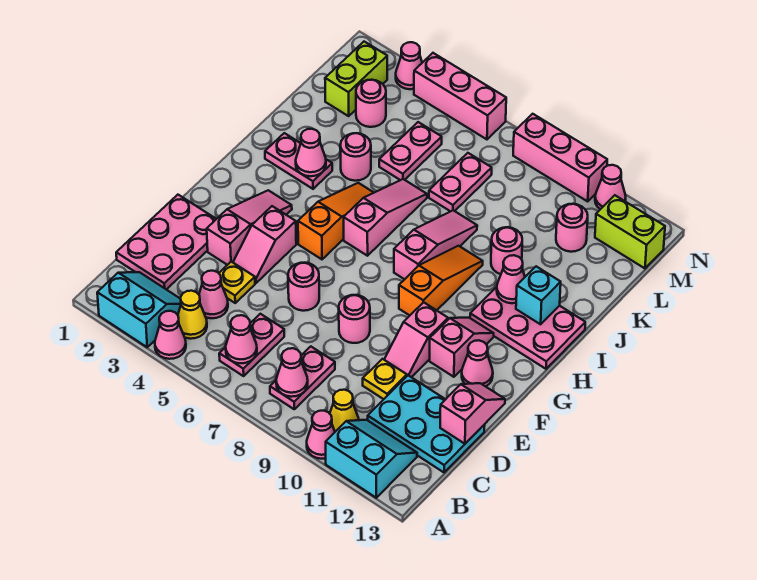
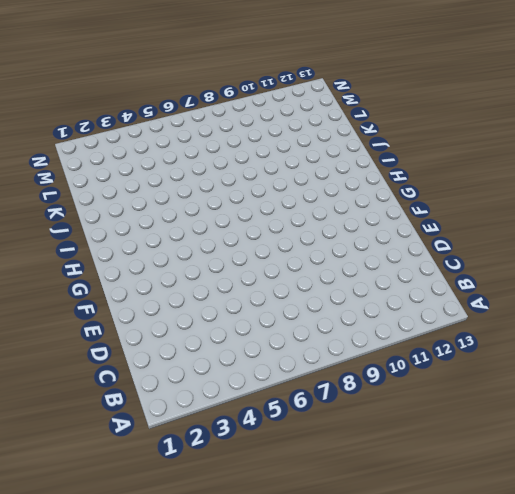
none -> cyan 2x2 slope [97,272,181,347]
none -> pink 1x1 cone [155,311,186,359]
none -> pink 1x1 cone [307,410,335,459]
none -> cyan 2x2 slope [326,420,417,498]

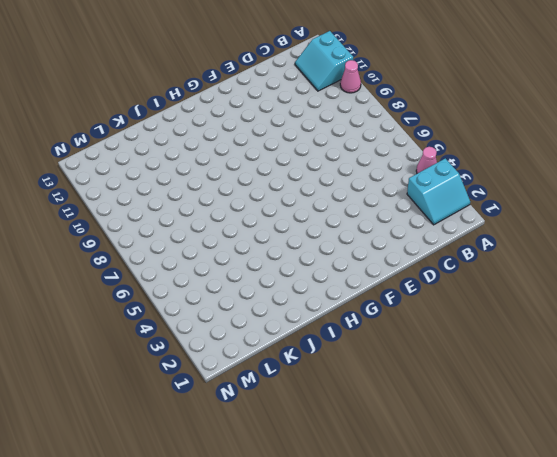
cyan 2x2 slope [407,158,470,225] -> cyan 2x2 slope turned to [97,272,181,347]
none -> yellow 1x1 cone [178,291,207,339]
none -> pink 1x2 plate [219,314,284,376]
none -> pink 1x2 plate [270,347,335,409]
none -> yellow 1x1 cone [330,390,359,432]

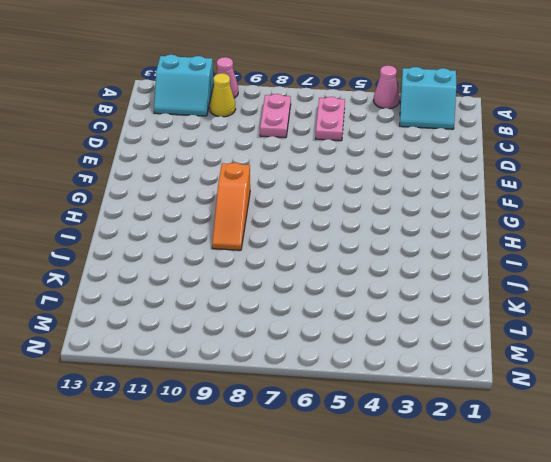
none -> yellow 1x1 cone [178,291,207,339]
none -> pink 2x3 plate [116,195,216,290]
none -> pink 1x1 cone [199,271,228,318]
none -> cyan 2x3 plate [368,375,485,472]

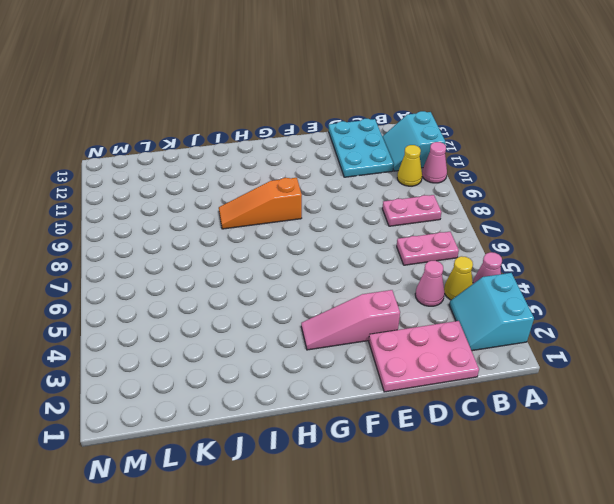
none -> yellow 1x1 plate [219,262,255,303]
none -> yellow 1x1 plate [363,359,407,399]
none -> pink 1x2 slope [233,206,296,283]
none -> pink 1x1 round brick [288,263,319,311]

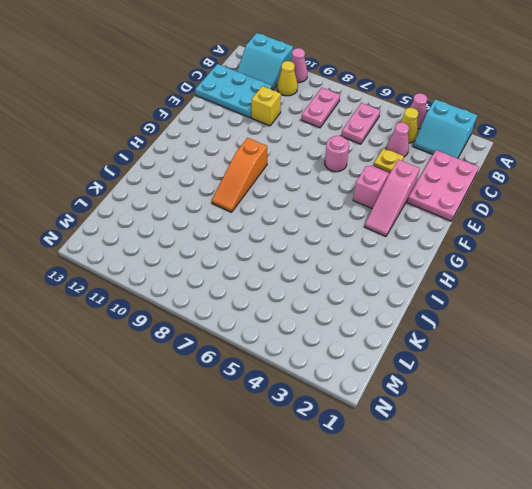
yellow 1x1 brick [251,86,281,126] -> yellow 1x1 plate [363,359,407,399]
none -> pink 1x1 round brick [339,295,370,343]
none -> pink 1x2 slope [384,302,448,377]
none -> pink 1x2 slope [429,318,494,377]
none -> pink 1x1 cone [462,340,493,386]

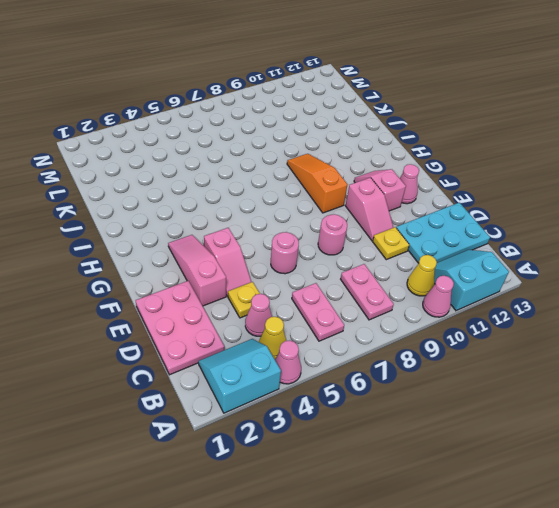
none -> orange 1x3 slope [298,183,374,259]
none -> pink 1x3 slope [344,179,427,256]
none -> pink 1x3 slope [394,210,477,279]
none -> pink 2x3 plate [470,287,585,369]

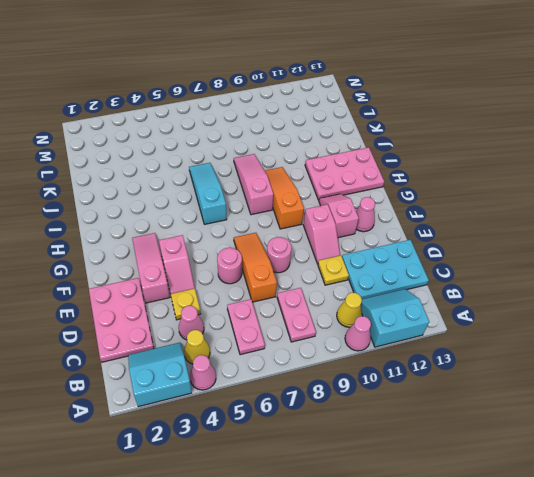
orange 1x3 slope [234,233,277,302] -> orange 1x3 slope moved to [298,183,374,259]
cyan 1x3 slope [189,163,227,224] -> pink 1x3 slope [344,179,427,256]
none -> pink 1x2 plate [265,133,332,189]
none -> pink 1x1 round brick [340,133,371,181]
none -> pink 1x1 round brick [491,227,522,274]
none -> pink 1x2 plate [379,122,442,180]

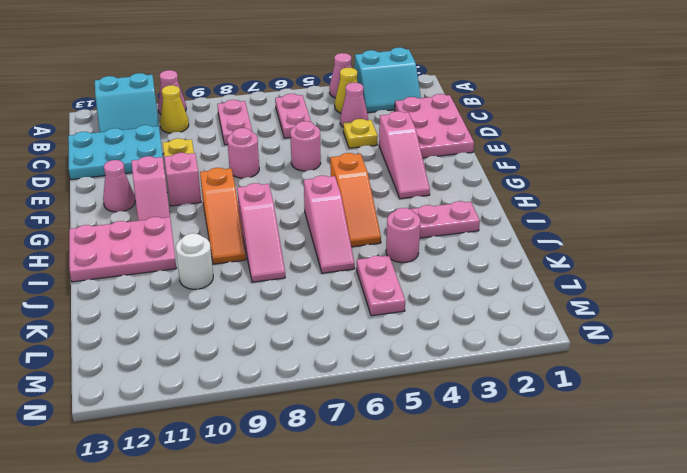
white 1x1 round brick [176,233,213,289] -> pink 1x1 round brick [491,227,522,274]
none -> pink 1x2 slope [233,206,296,283]
none -> pink 1x2 plate [429,153,492,211]
none -> lime 1x2 brick [325,42,387,116]
none -> pink 1x1 round brick [356,80,386,127]

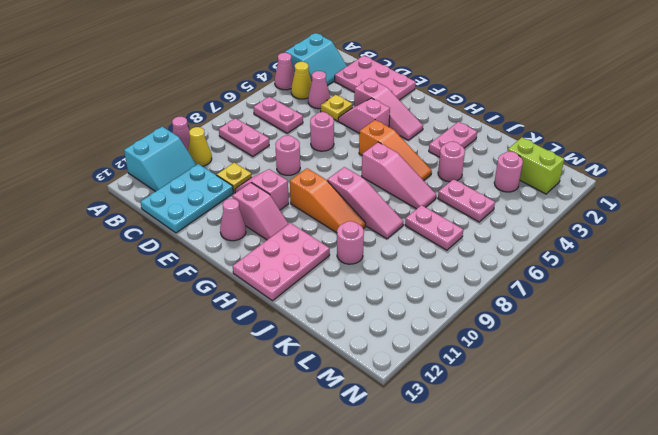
none -> pink 1x1 round brick [556,204,588,252]
none -> lime 1x2 brick [595,195,665,268]
none -> pink 1x1 cone [396,42,422,89]
none -> pink 1x3 brick [414,53,506,139]

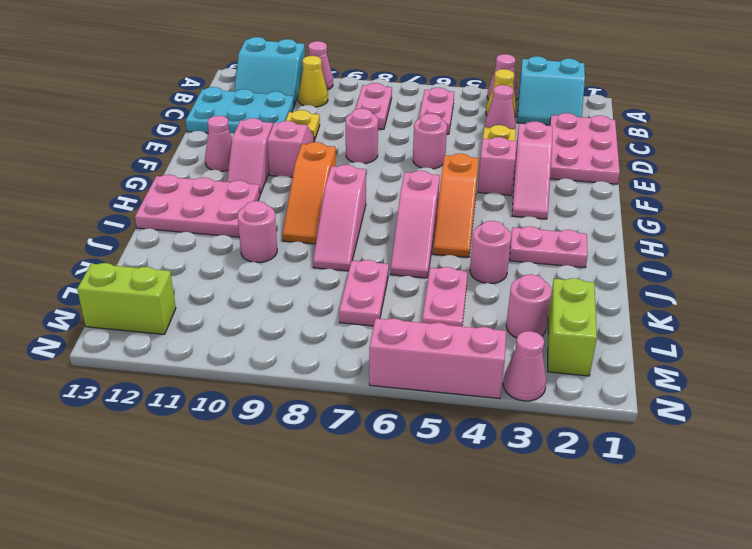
none -> pink 1x1 round brick [556,204,588,252]
none -> pink 1x3 brick [513,114,607,201]
none -> pink 1x1 cone [595,165,626,209]
none -> pink 1x1 cone [226,315,257,363]

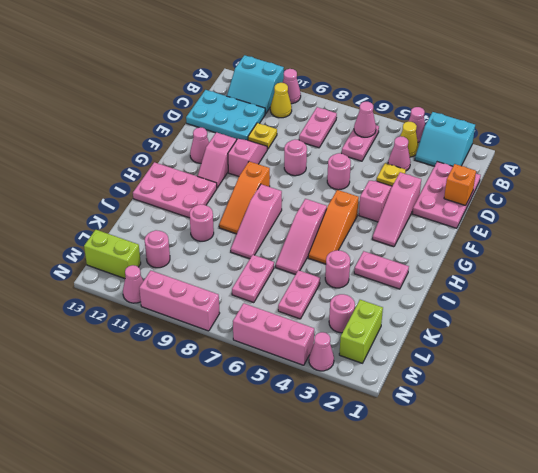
orange 1x1 brick [444,164,476,205] -> none
none -> pink 1x1 cone [276,348,308,397]
none -> pink 1x2 slope [440,383,505,444]
none -> pink 1x1 cone [296,129,326,176]
none -> pink 1x1 cone [497,255,525,303]

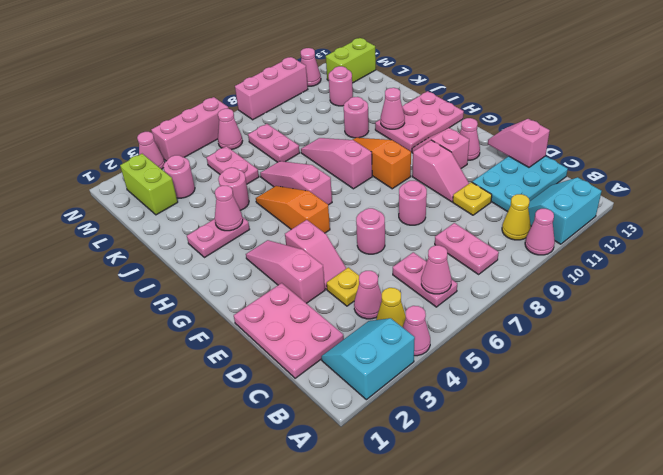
pink 1x1 cone [218,109,242,150] -> pink 1x1 cone moved to [276,348,308,397]
none -> cyan 1x1 brick [516,266,561,324]

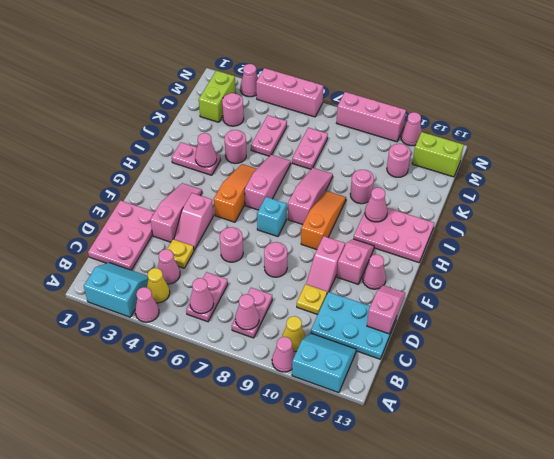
cyan 1x1 brick [257,197,287,237] -> cyan 1x1 brick moved to [516,266,561,324]

